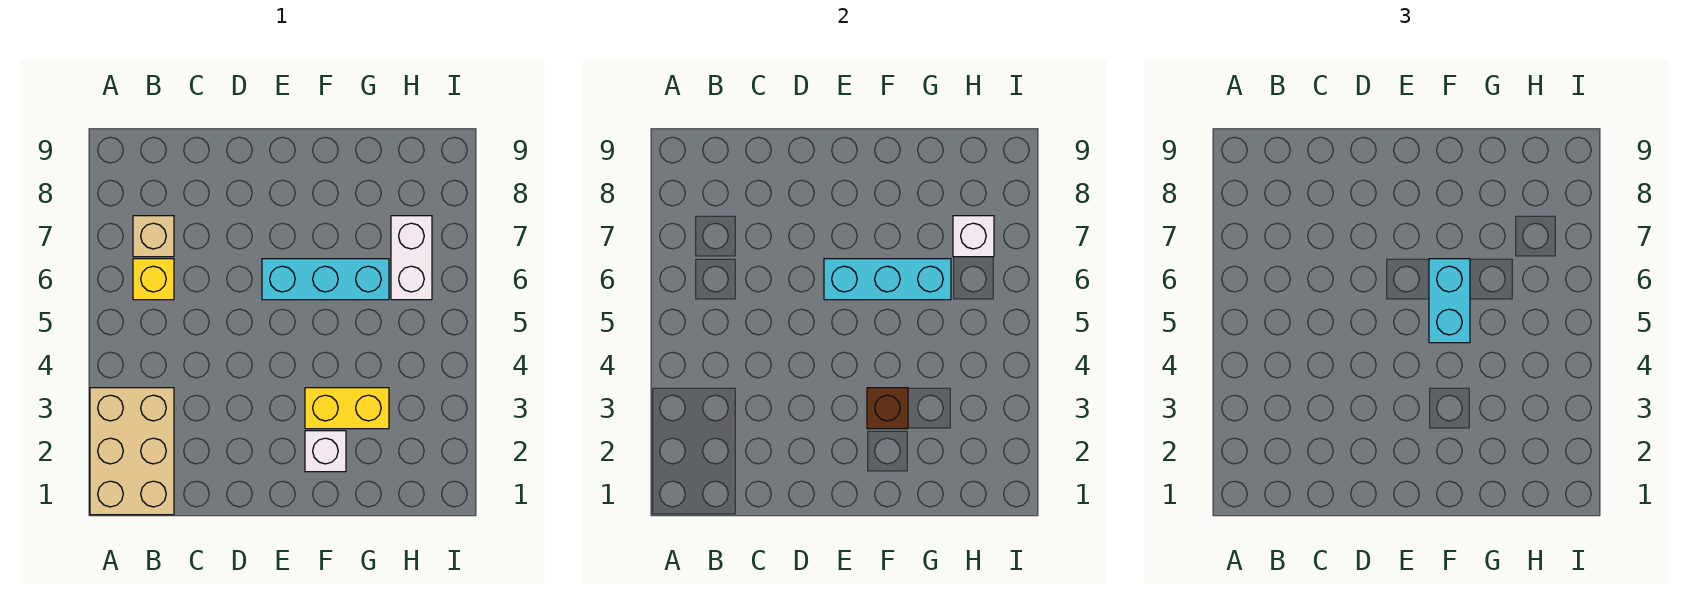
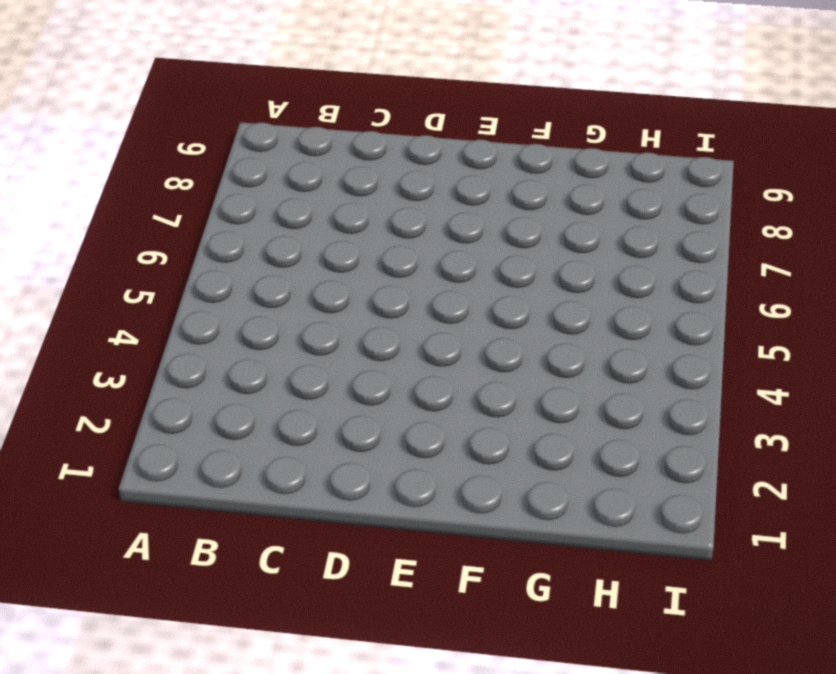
none -> tan 2x3 brick [90,388,174,515]
none -> yellow 1x1 brick [133,259,174,300]

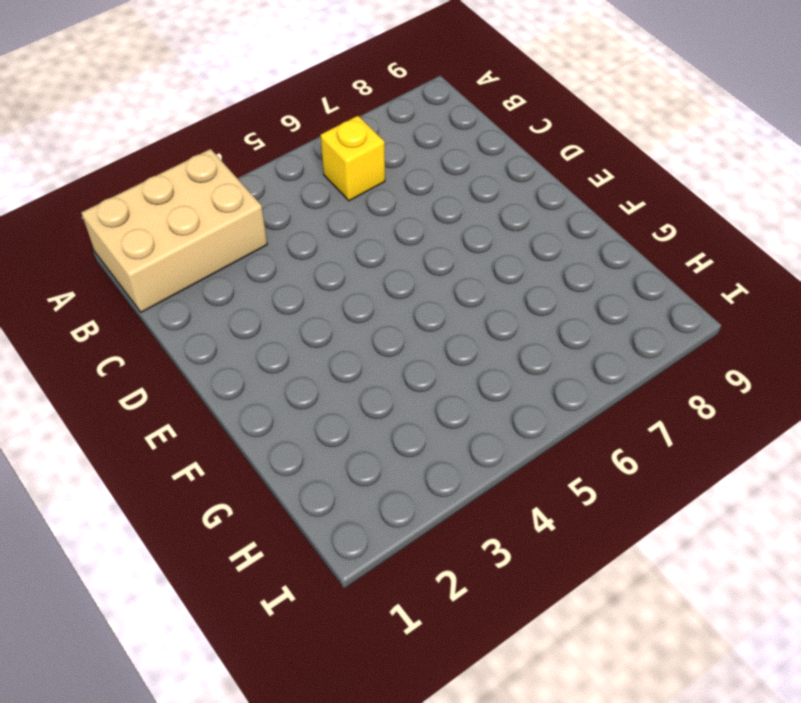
none -> tan 1x1 brick [133,216,174,257]
none -> cyan 1x3 brick [262,259,389,300]

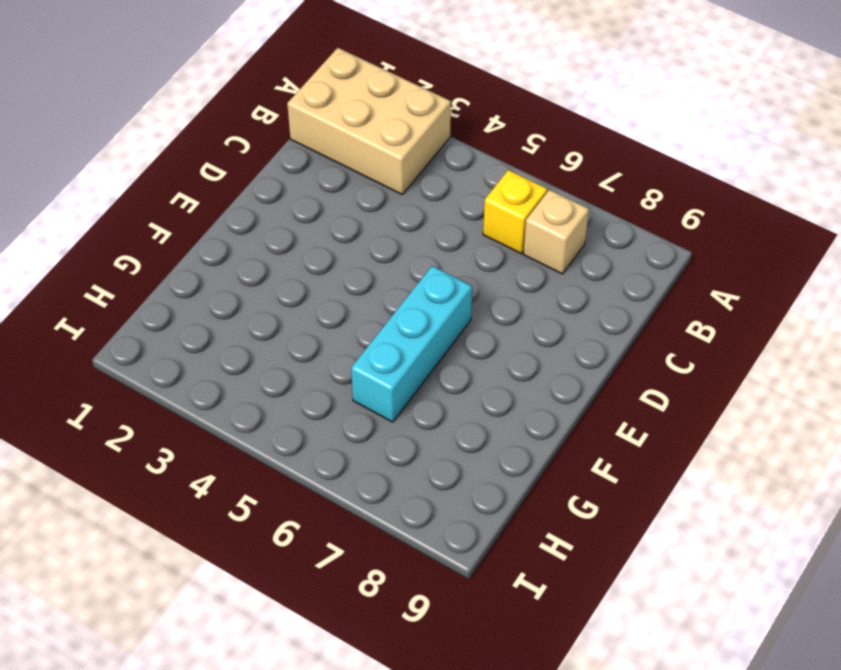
none -> white 1x1 brick [305,431,346,472]
none -> yellow 1x2 brick [305,388,389,429]

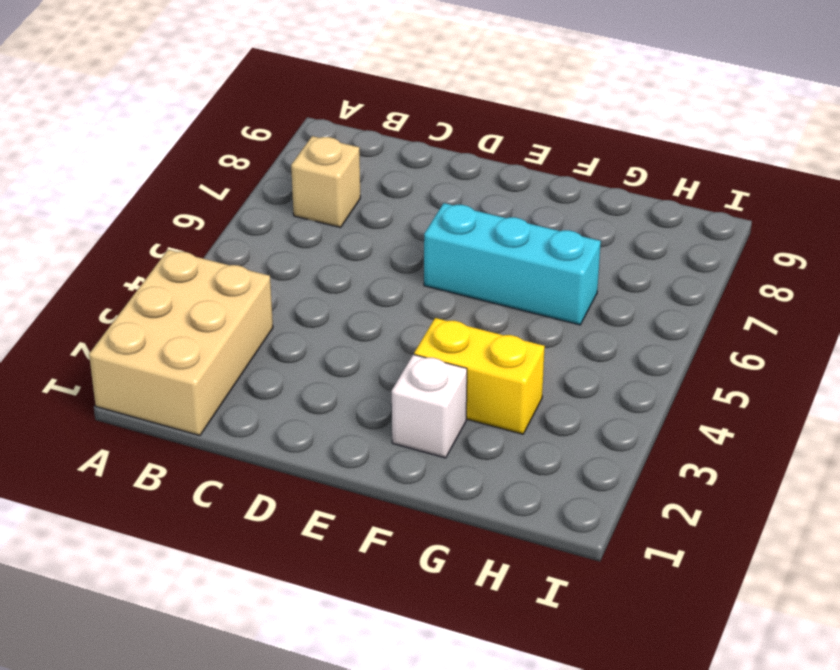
none -> yellow 1x1 brick [133,259,174,300]
none -> white 1x2 brick [391,216,432,300]

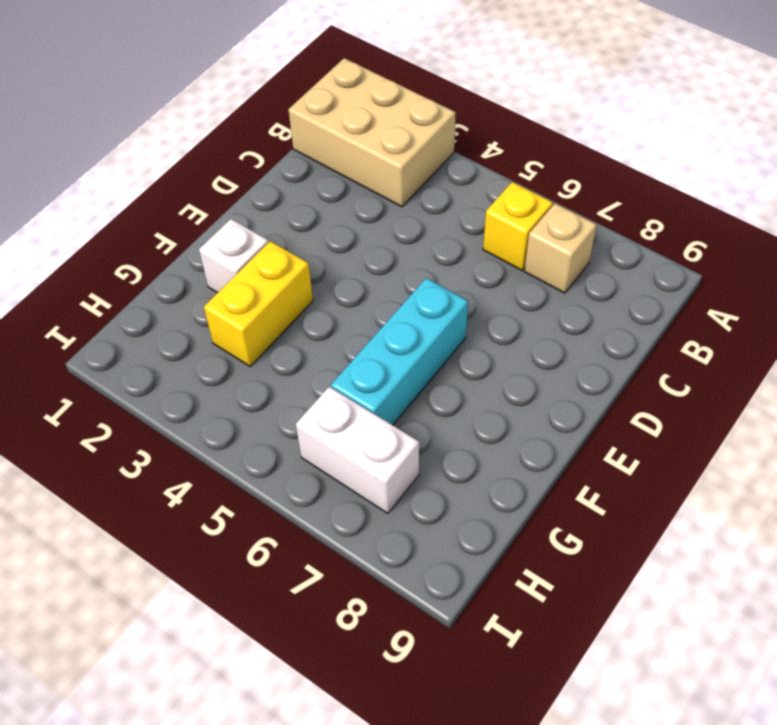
none -> cyan 1x3 brick [824,259,951,300]
none -> brown 1x1 brick [867,388,908,429]

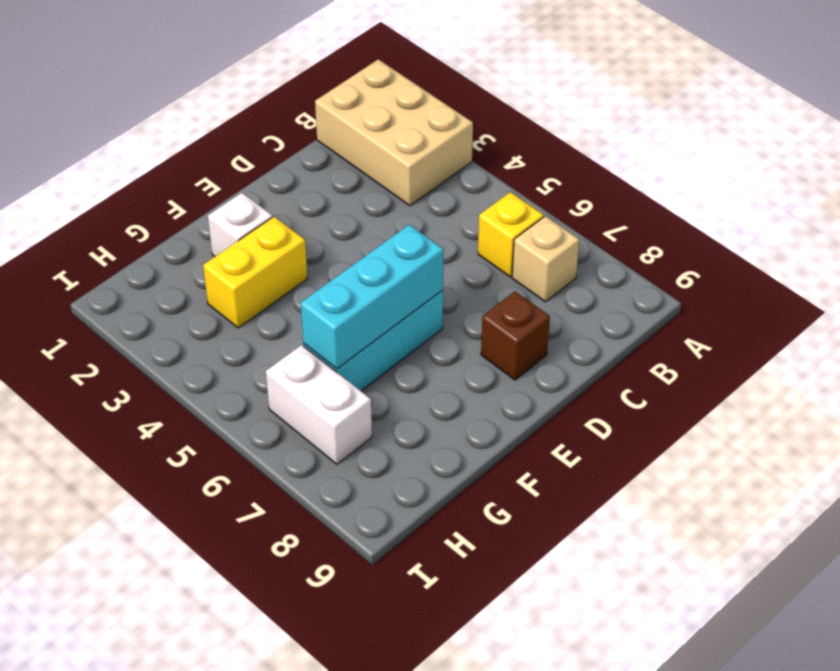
brown 1x1 brick [481,292,550,380] -> brown 1x1 brick moved to [867,388,908,429]
none -> white 1x1 brick [953,216,994,257]
none -> cyan 1x2 brick [1429,259,1470,343]

